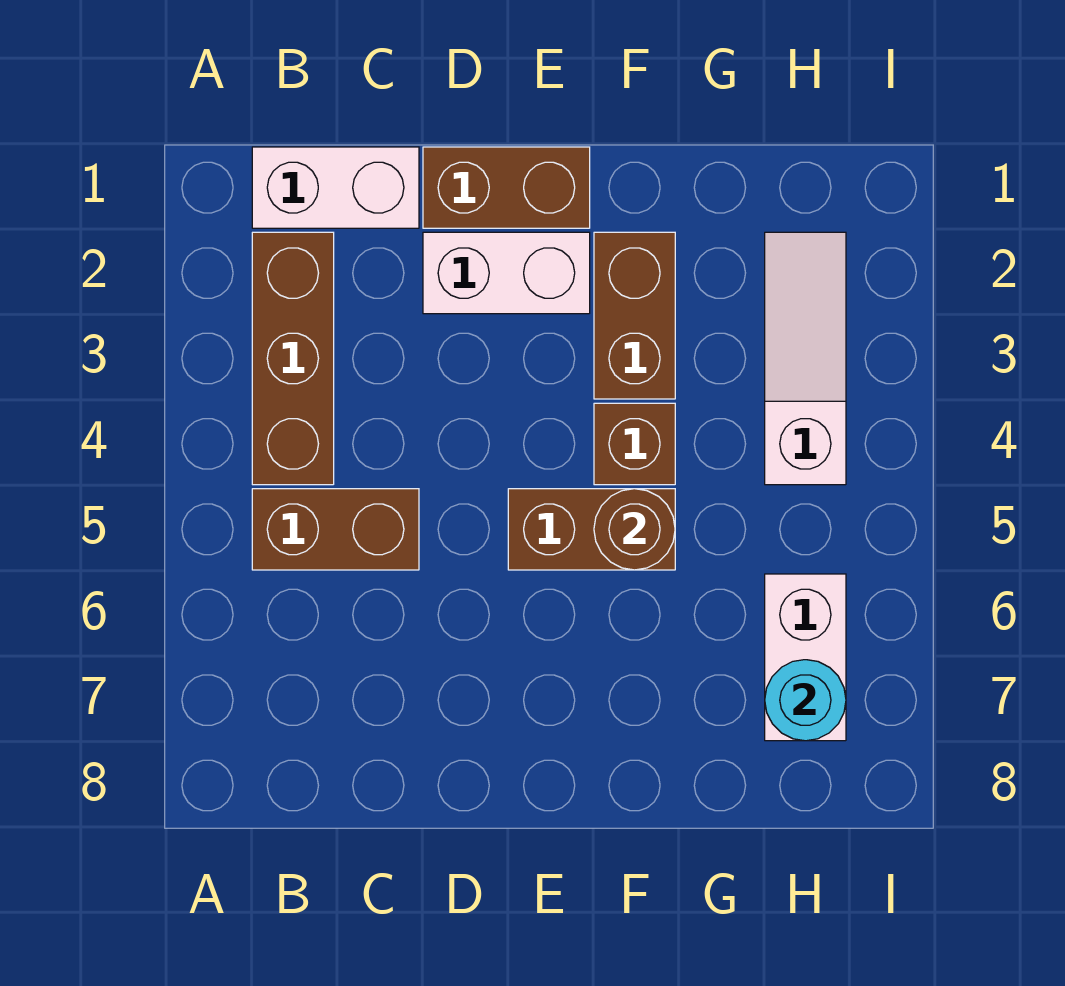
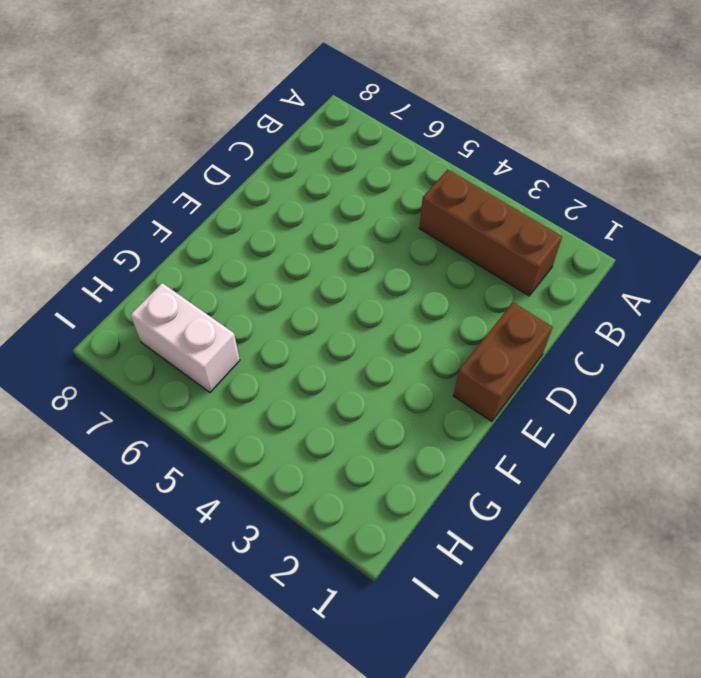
none -> white 1x2 brick [252,147,419,228]
none -> brown 1x2 brick [252,489,419,570]
none -> white 1x2 brick [423,232,590,314]

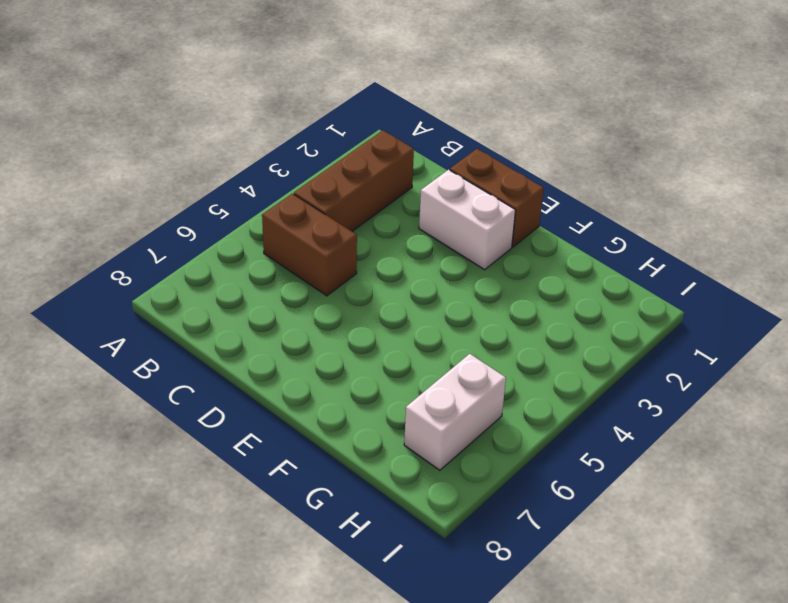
none -> white 1x2 brick [252,147,419,228]
none -> brown 1x2 brick [508,489,675,570]
none -> brown 1x2 brick [594,232,675,399]

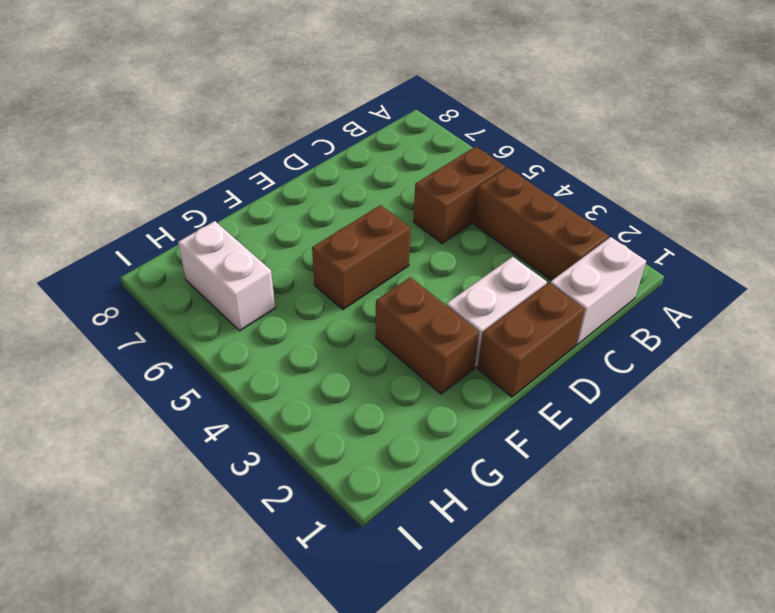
none -> brown 1x1 brick [594,403,675,485]
none -> white 1x3 slope [765,232,846,485]
none -> brown 1x1 round brick [594,489,675,570]

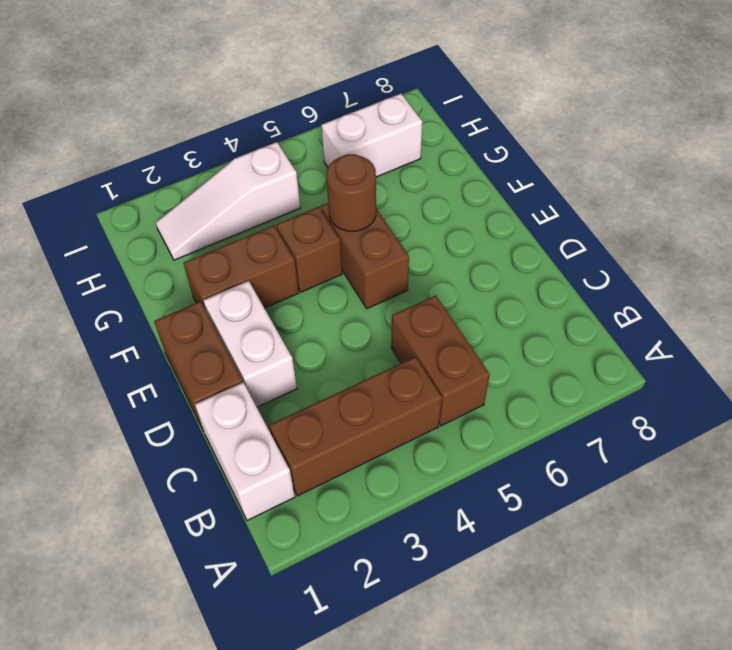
none -> cyan 1x1 round brick [765,660,846,741]

